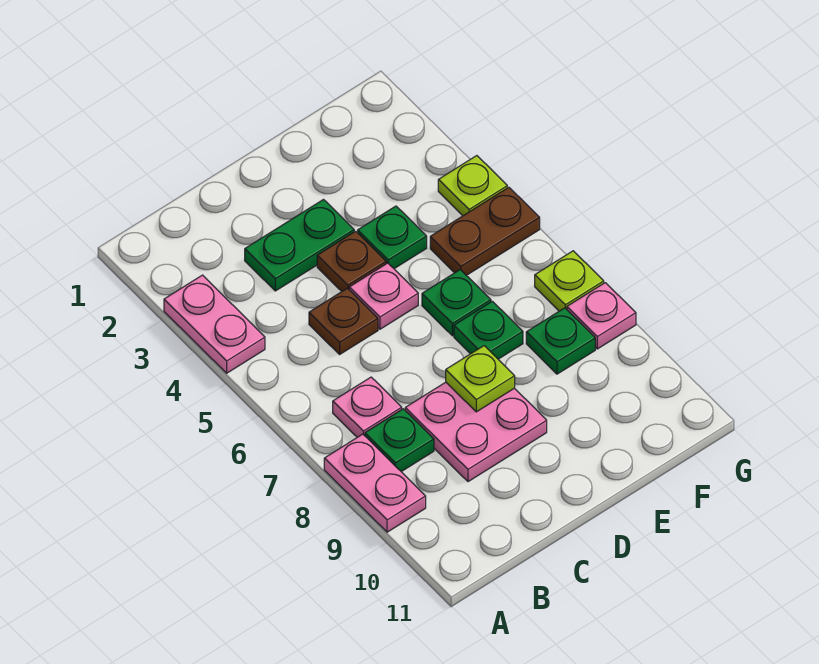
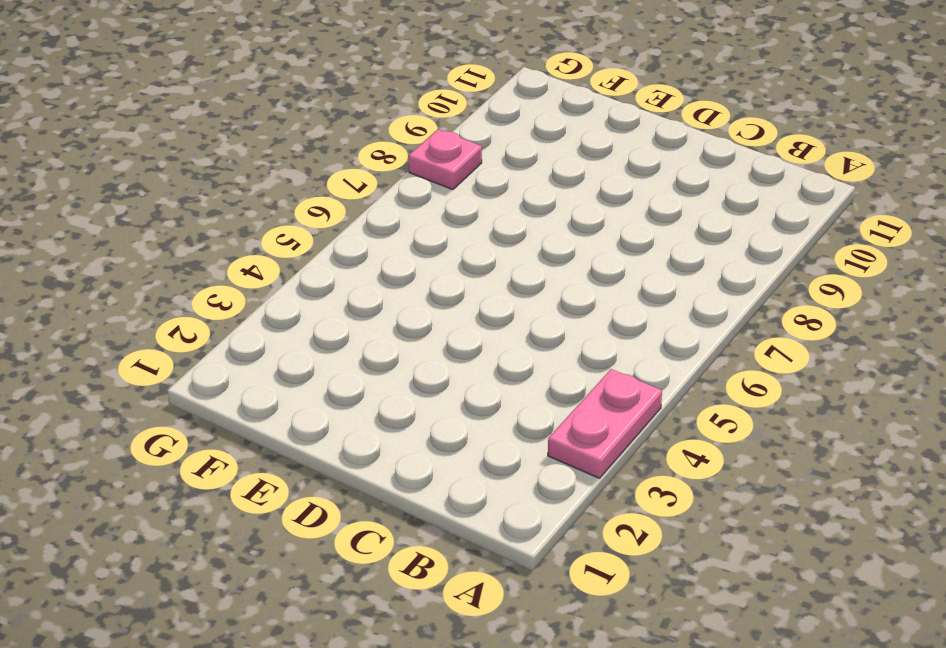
none -> pink 1x2 plate [324,434,426,532]
none -> pink 1x1 plate [333,377,402,437]
none -> green 1x1 plate [365,409,434,472]

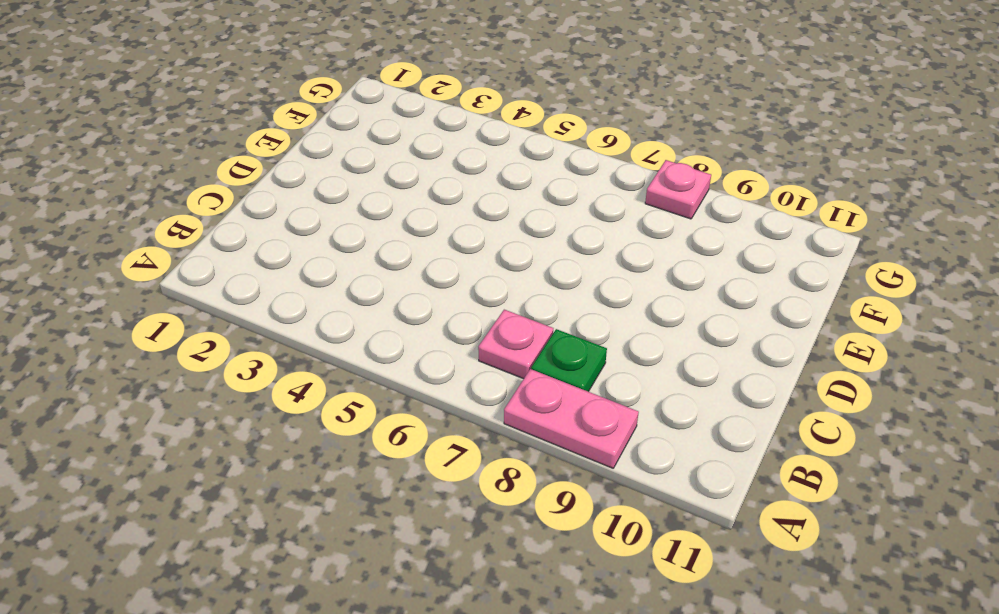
none -> pink 1x2 plate [164,275,265,373]
none -> green 1x2 plate [245,200,354,291]
none -> brown 1x1 plate [309,288,378,354]

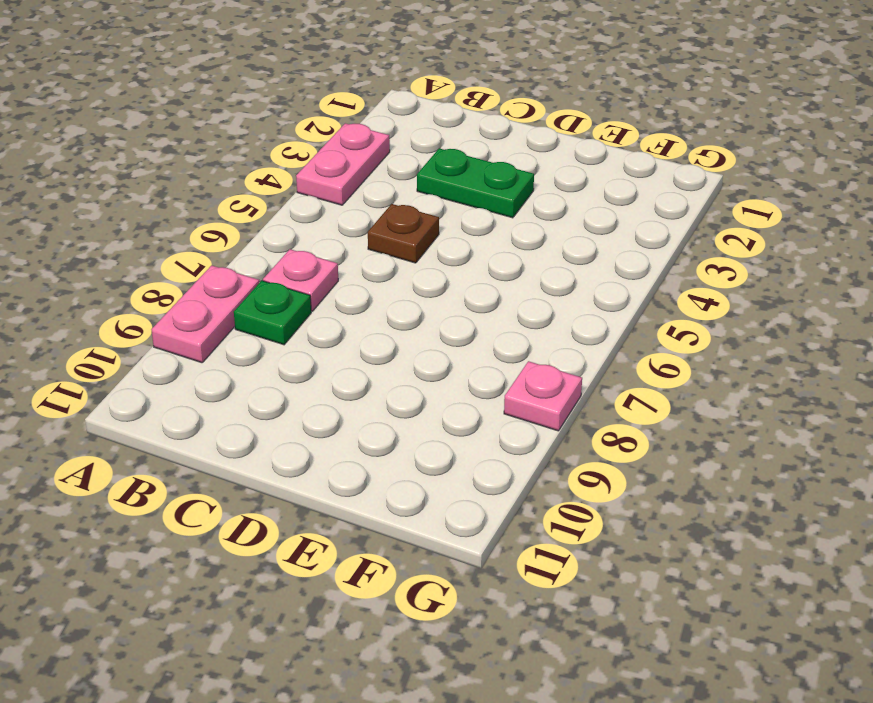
none -> pink 2x2 plate [405,382,547,482]
none -> brown 1x1 plate [317,231,386,291]
none -> pink 1x1 plate [349,263,418,329]

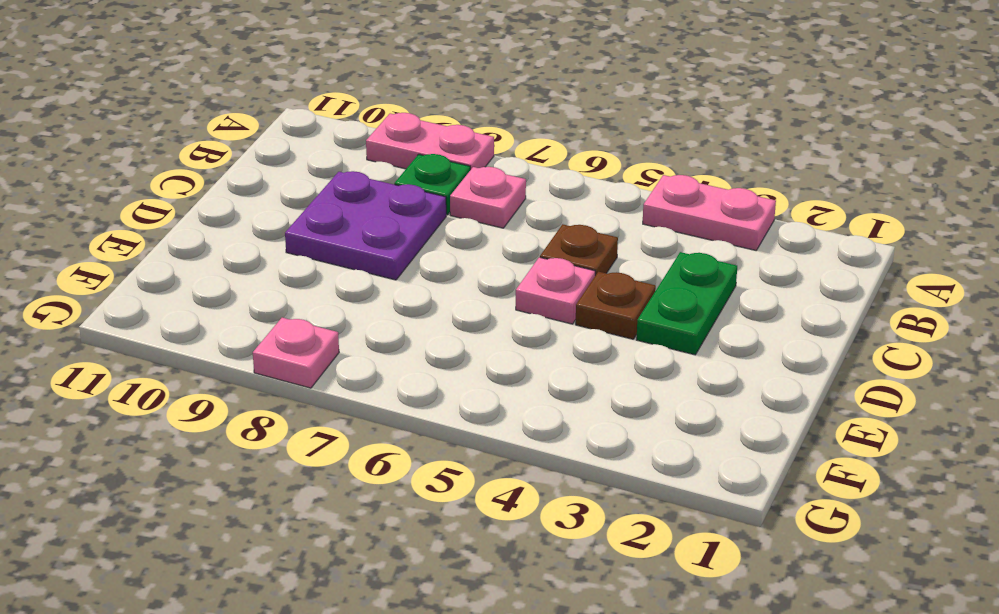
purple 2x2 plate [285,171,446,280] -> pink 2x2 plate [405,382,547,482]
none -> green 1x1 plate [358,206,427,269]
none -> green 1x1 plate [422,270,491,336]
none -> green 1x1 plate [454,301,523,359]

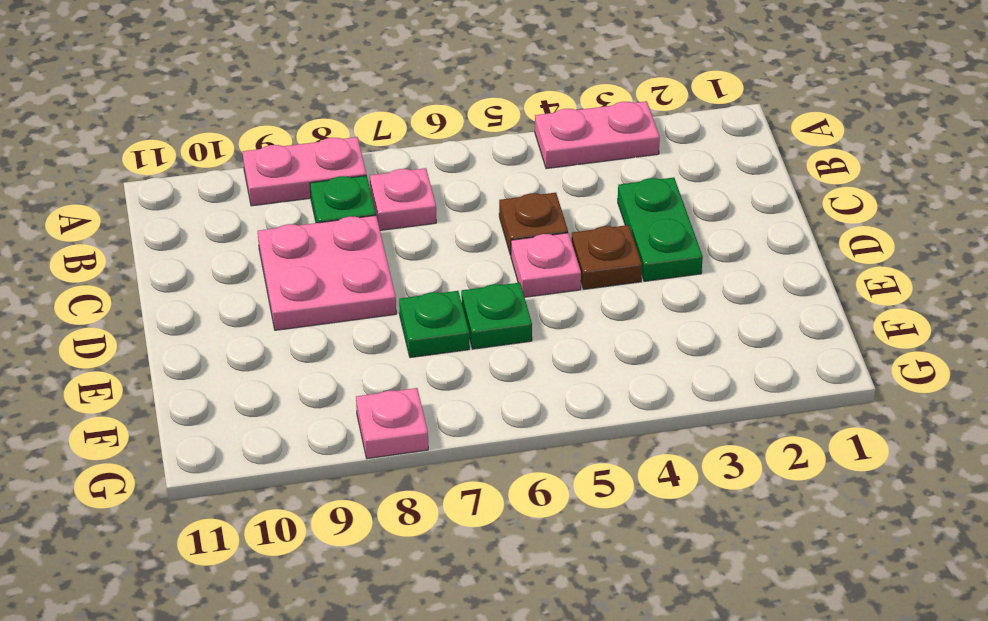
none -> green 1x1 plate [358,206,427,269]
none -> brown 1x2 plate [430,187,540,275]
none -> green 1x1 plate [526,308,595,374]

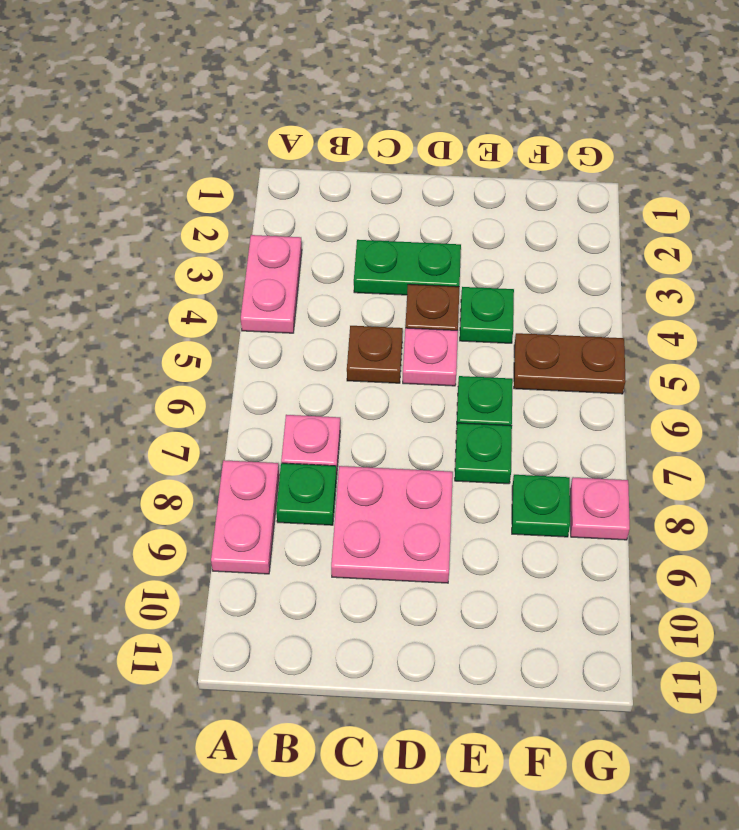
none -> lime 1x1 plate [438,156,507,216]
none -> lime 1x1 plate [535,251,604,311]
none -> lime 1x1 plate [446,346,515,412]

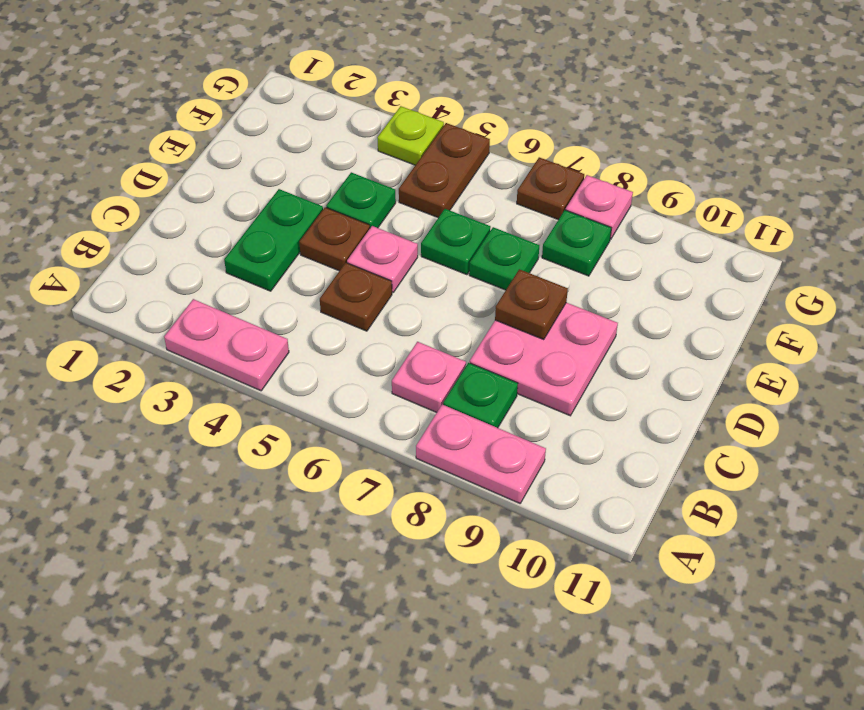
brown 1x1 plate [495,269,568,340] -> lime 1x1 plate [446,346,515,412]
brown 1x1 plate [517,157,584,220] -> lime 1x1 plate [535,251,604,311]

